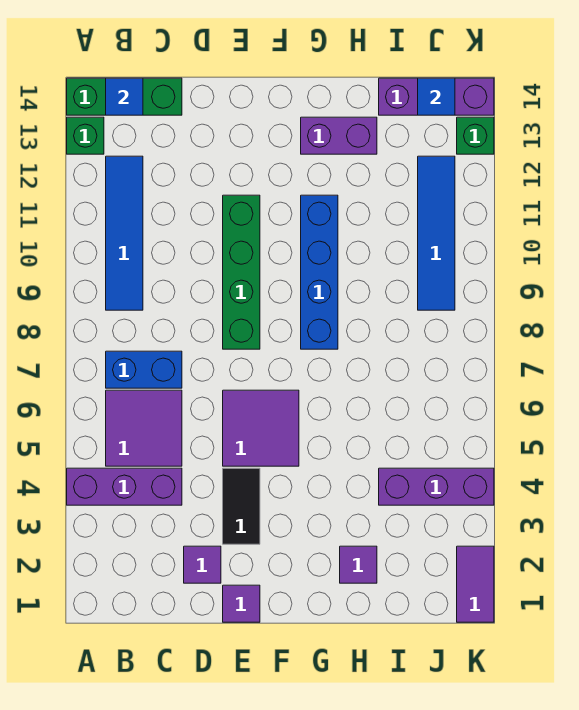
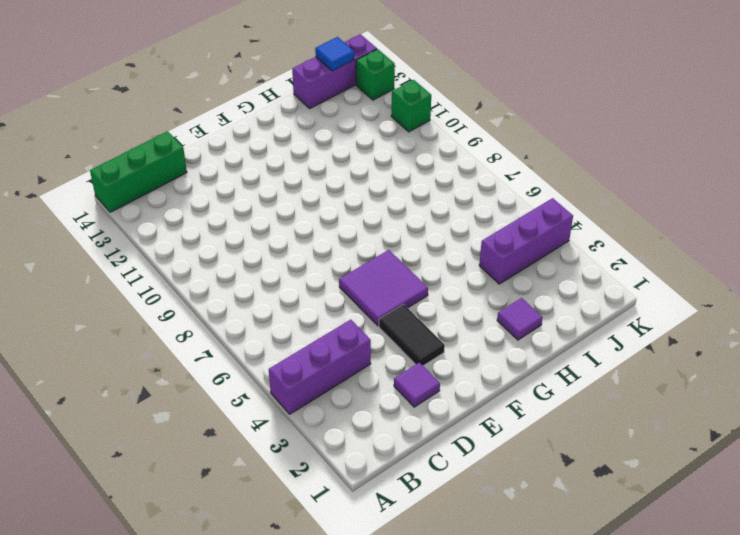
green 1x1 brick [391,80,431,132] -> green 1x1 brick moved to [67,117,104,154]
none -> purple 2x2 tile [106,390,182,466]
none -> blue 1x2 brick [106,351,182,388]
none -> blue 1x4 tile [106,156,143,310]

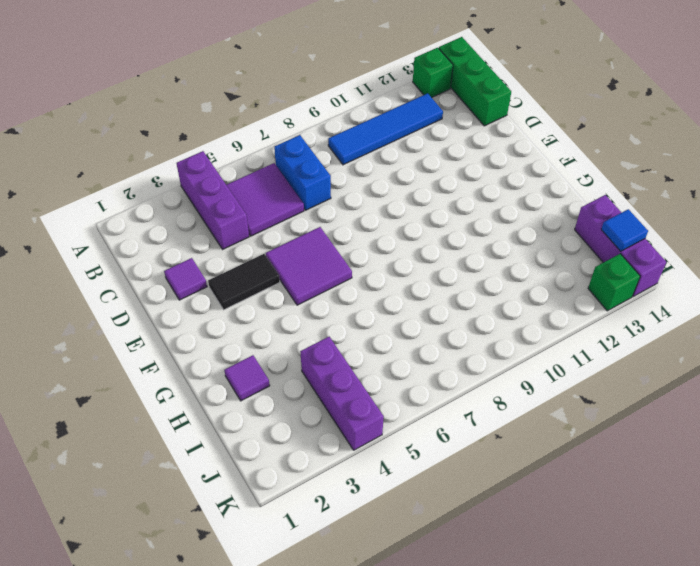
none -> purple 1x1 tile [223,585,260,622]
none -> green 1x4 brick [223,195,260,349]
none -> blue 1x4 brick [301,195,338,349]

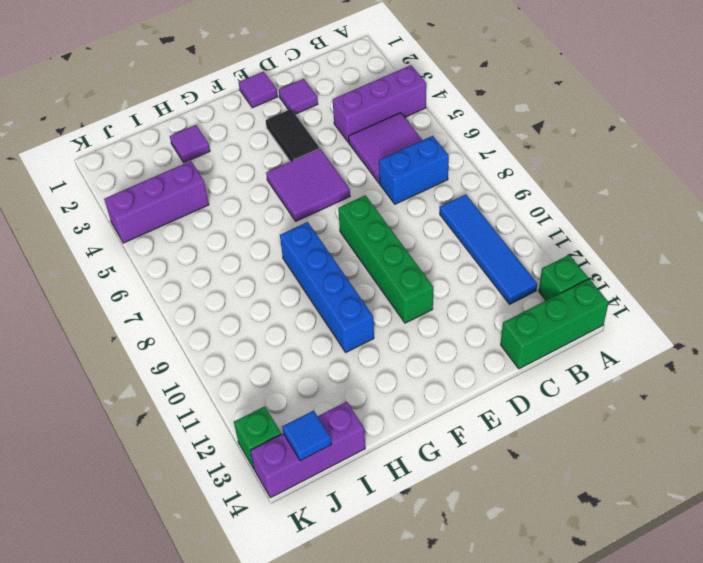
none -> purple 1x2 brick [301,117,377,154]
none -> blue 1x4 tile [418,156,455,310]
none -> purple 1x2 tile [457,546,494,622]

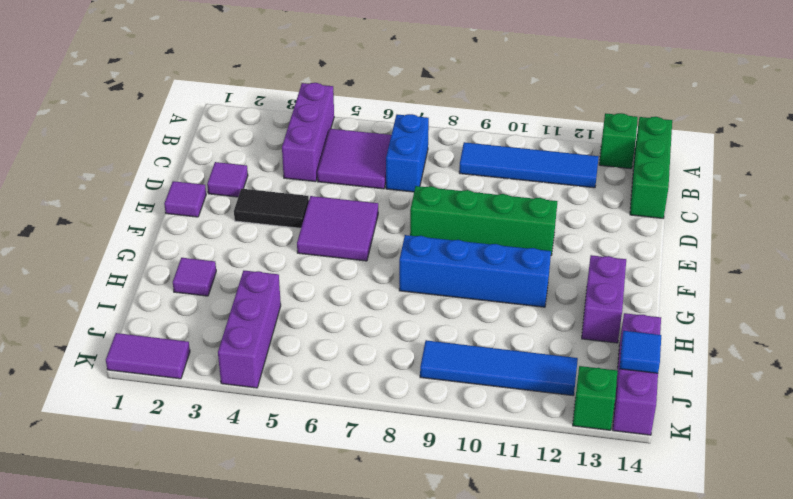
none -> blue 1x1 tile [106,78,143,115]

